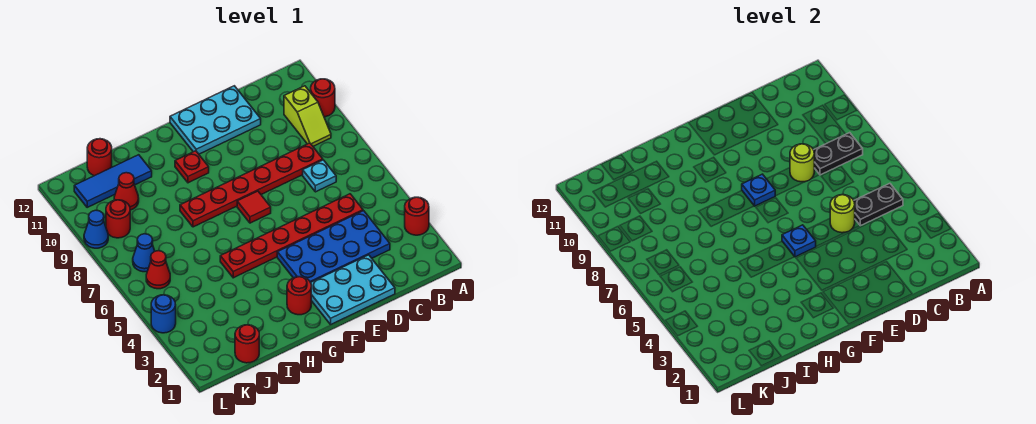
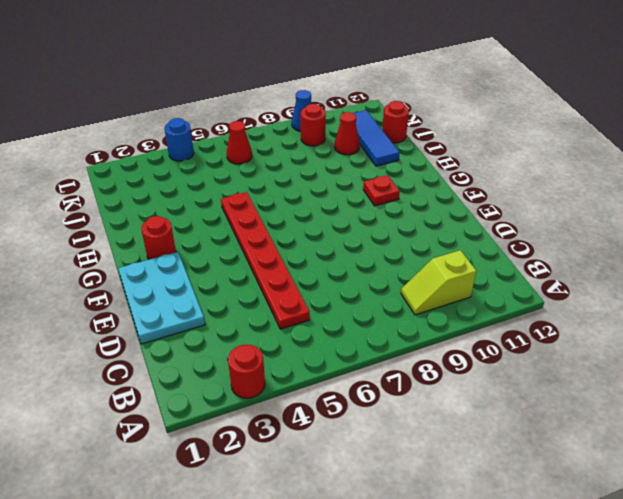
none -> red 1x1 round brick [311,79,335,117]
none -> blue 2x4 plate [277,211,390,282]
none -> cyan 1x1 plate [303,160,336,192]

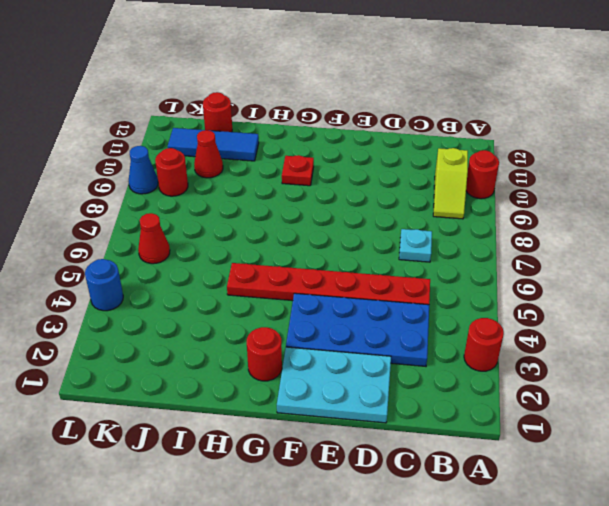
none -> red 1x6 plate [180,143,323,227]
none -> cyan 2x3 plate [170,86,261,154]
none -> red 1x1 tile [237,191,271,223]

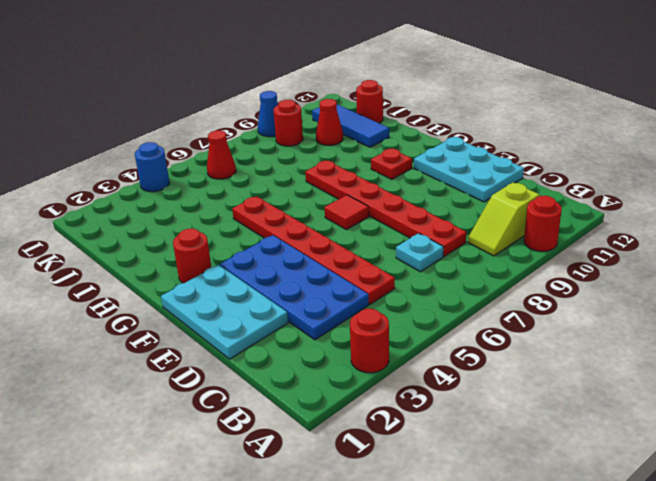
none -> red 1x1 round brick [235,325,259,363]
none -> blue 1x1 cone [133,234,155,272]
none -> black 1x2 plate [854,183,903,226]

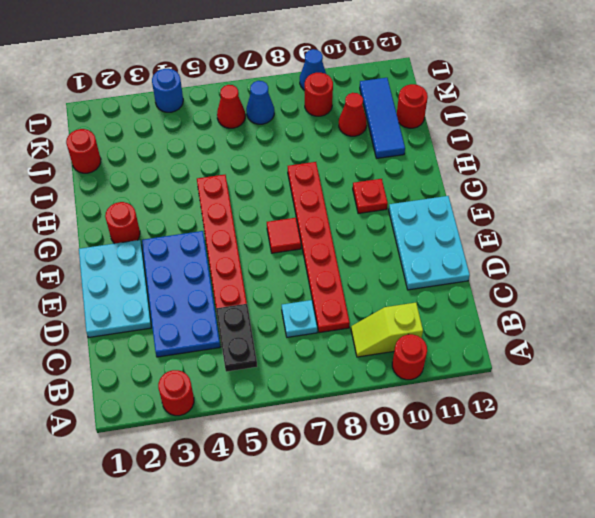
none -> black 1x2 plate [814,133,863,175]
none -> lime 1x1 round brick [830,195,855,233]
none -> lime 1x1 round brick [790,144,814,182]

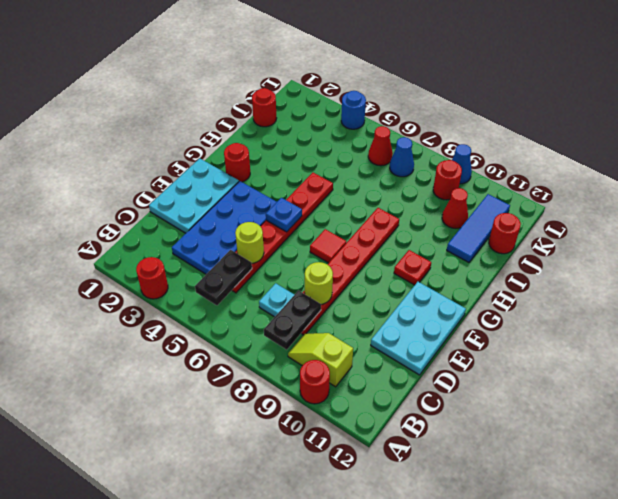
none -> blue 1x1 plate [742,174,775,206]

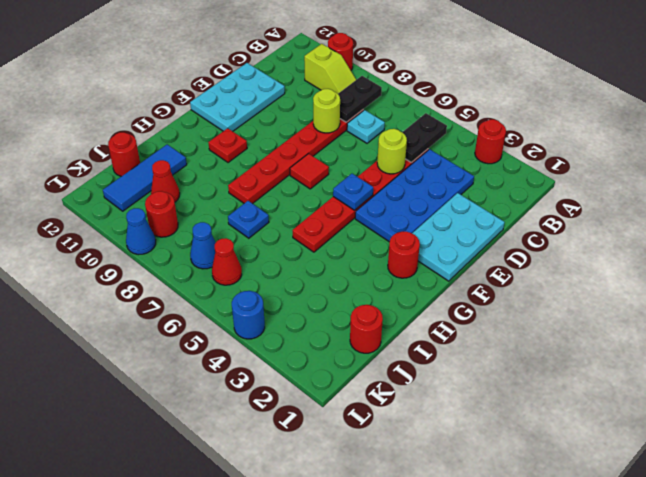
blue 1x1 plate [228,201,269,238] -> blue 1x1 plate moved to [742,174,775,206]

